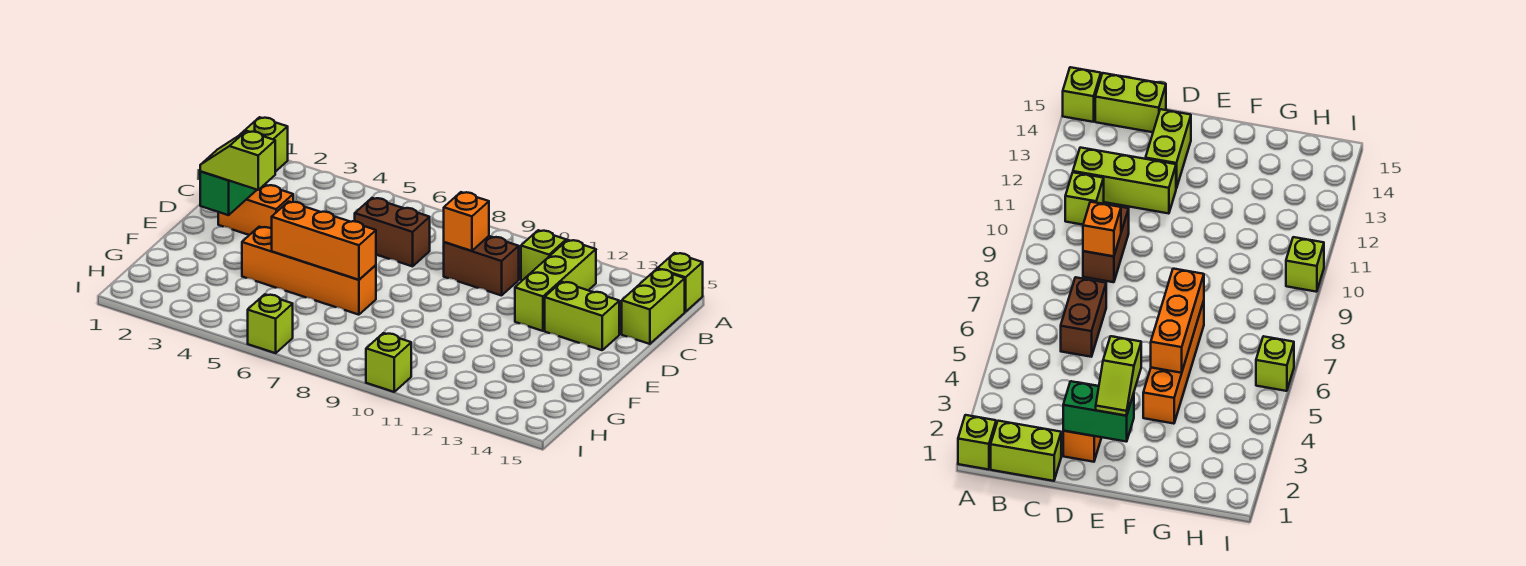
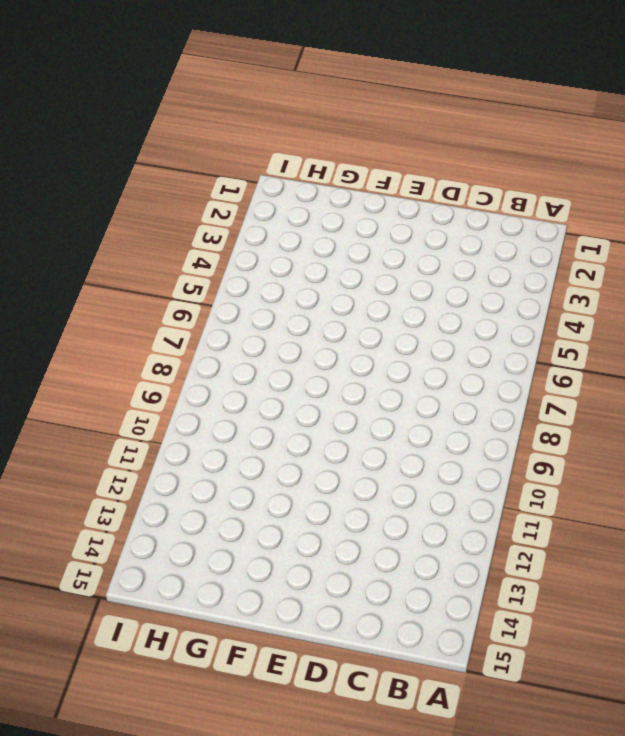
none -> lime 1x1 brick [243,117,288,172]
none -> lime 1x1 brick [657,253,703,312]
none -> lime 1x2 brick [991,421,1061,481]

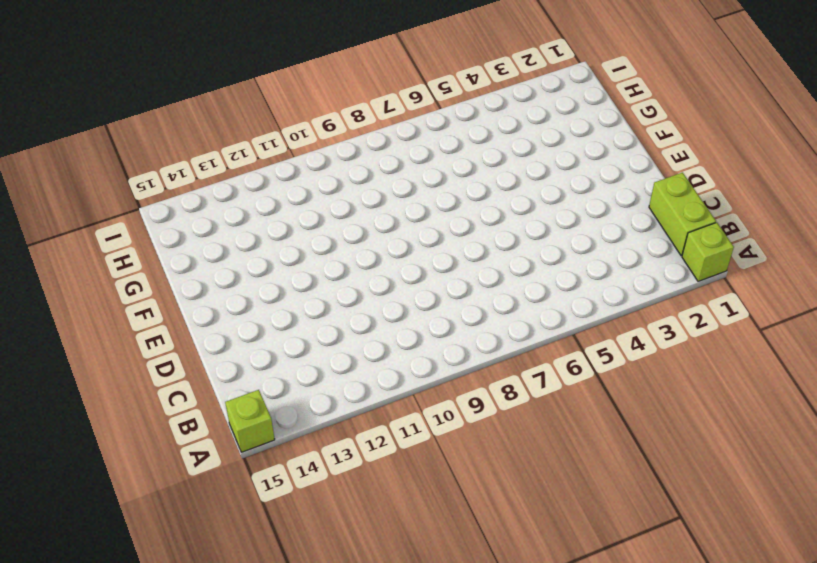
none -> lime 1x1 brick [521,230,566,280]
none -> lime 1x3 brick [515,240,596,331]
none -> lime 1x2 brick [622,269,685,344]

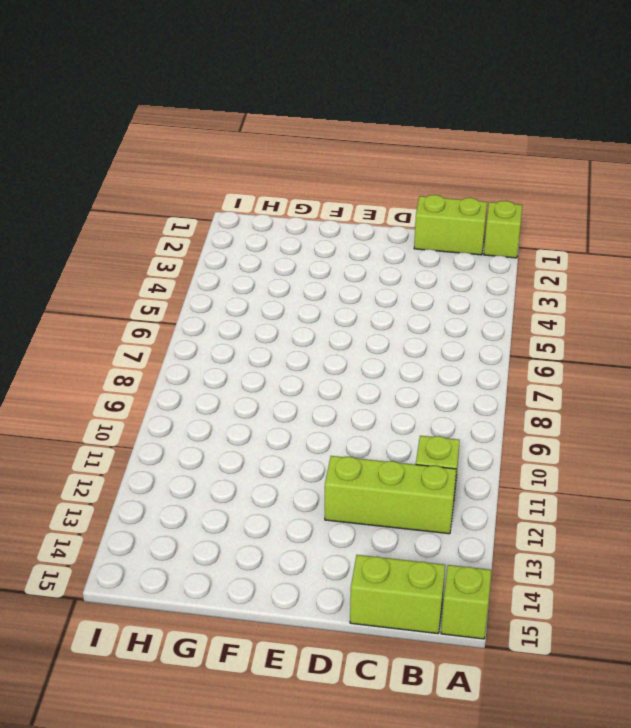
none -> brown 1x2 brick [355,198,430,266]
none -> brown 1x2 brick [444,236,519,296]
none -> orange 1x2 brick [218,185,293,235]

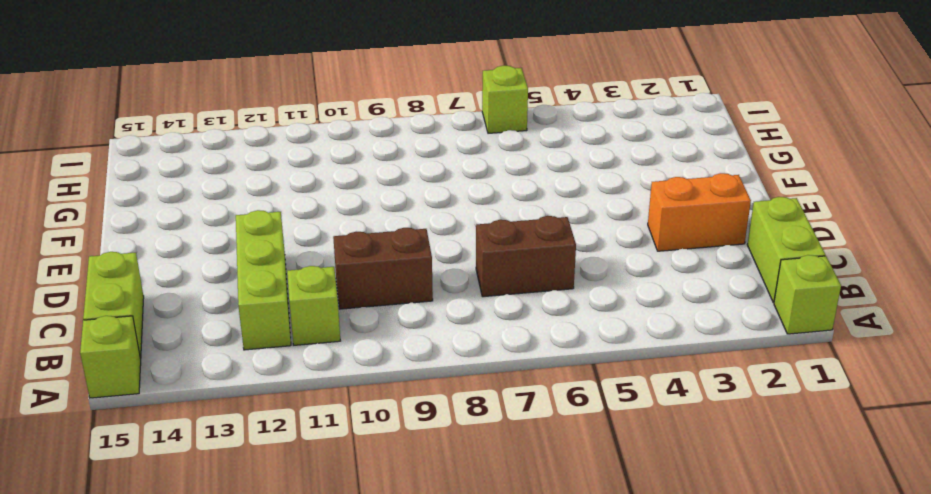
none -> lime 1x2 brick [545,282,619,350]
none -> orange 1x4 brick [242,227,376,315]
none -> lime 1x1 brick [366,333,411,392]

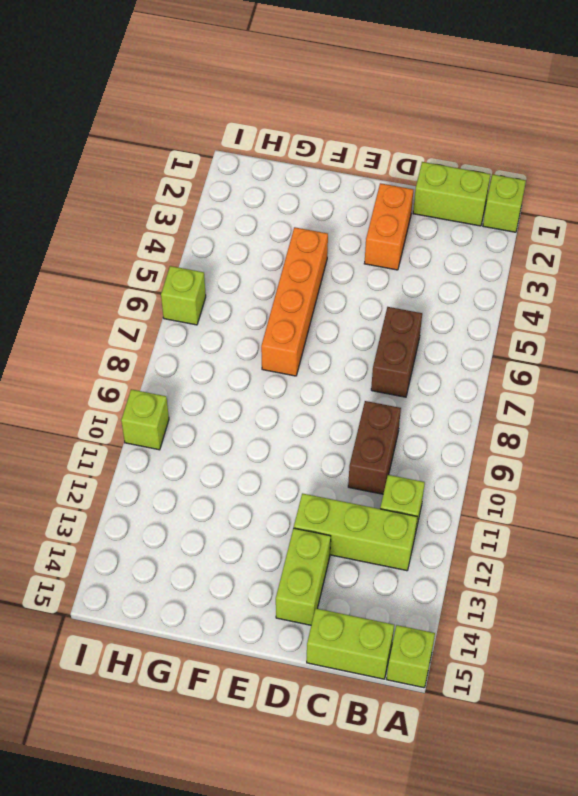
none -> orange 1x1 brick [444,192,489,251]
none -> green 1x2 brick [200,172,256,215]
none -> orange 1x3 brick [272,202,376,280]

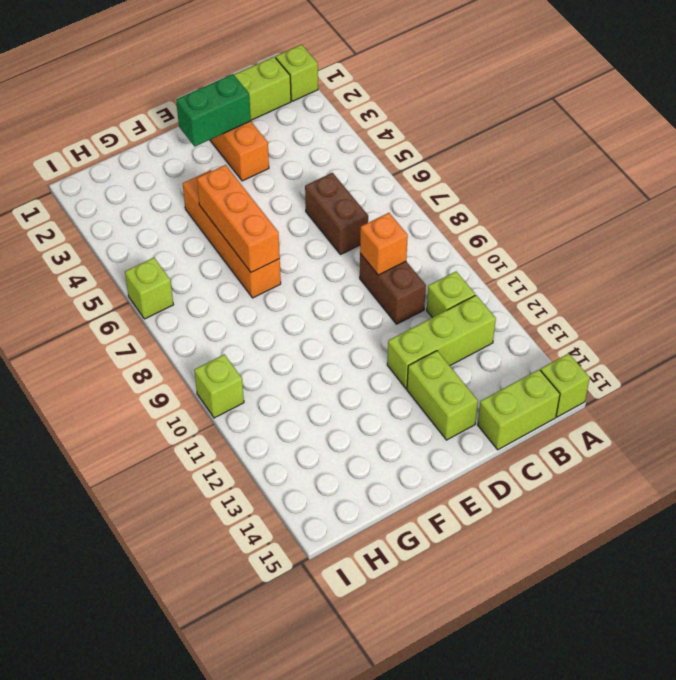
none -> lime 1x2 slope [200,131,275,190]

